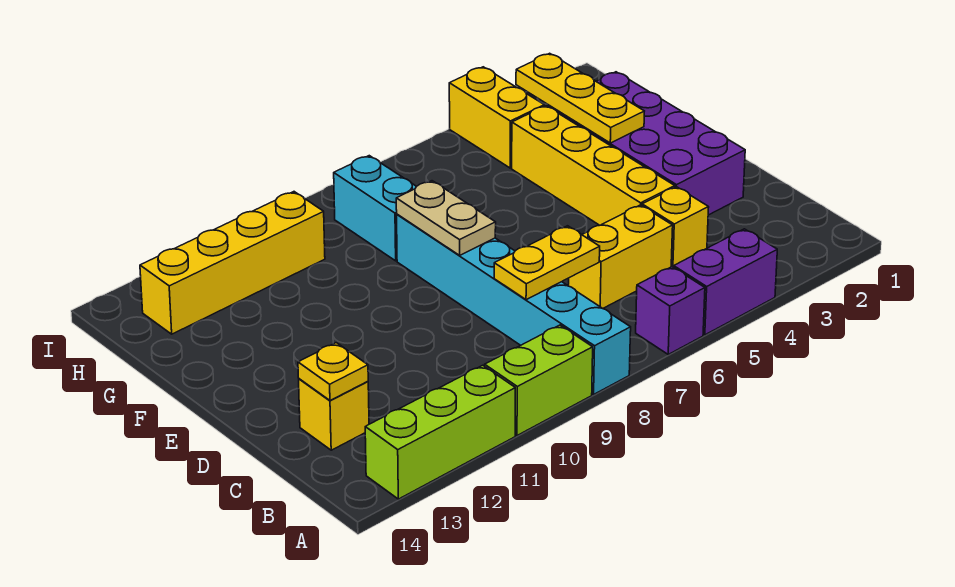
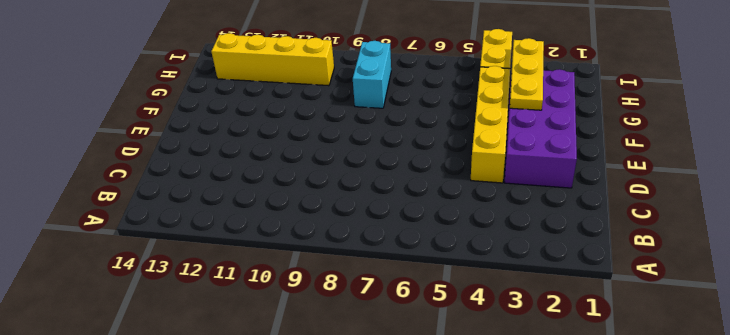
none -> purple 1x2 brick [674,229,777,335]
none -> purple 1x1 brick [636,267,705,354]
none -> cyan 1x6 brick [397,214,631,394]

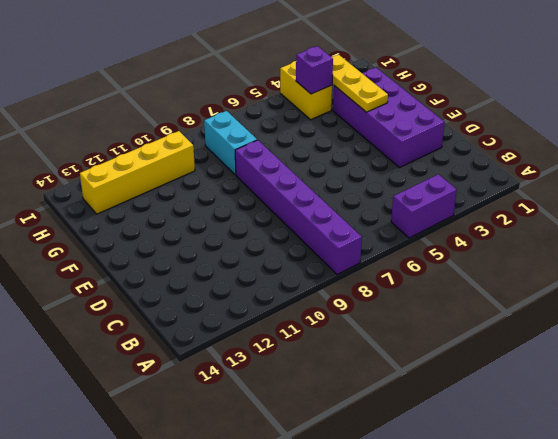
purple 1x6 brick [235,140,362,274] -> cyan 1x6 brick [397,214,631,394]
purple 1x1 brick [296,46,333,94] -> purple 1x1 brick moved to [636,267,705,354]
none -> lime 1x2 brick [485,325,593,436]
none -> lime 1x3 brick [365,365,515,499]
none -> yellow 1x1 brick [642,187,709,267]

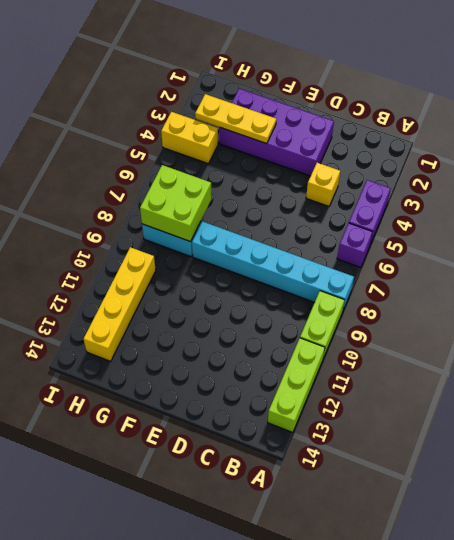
lime 2x2 brick [140,165,212,242] -> none
none -> yellow 1x2 brick [568,205,673,309]
none -> yellow 1x1 brick [299,379,369,450]
none -> yellow 1x4 brick [512,106,675,225]

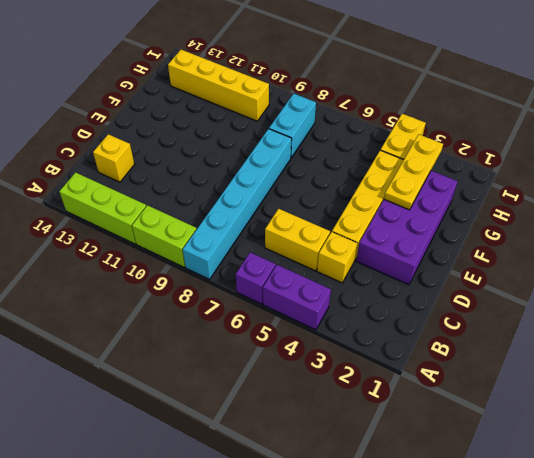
none -> yellow 1x2 plate [494,226,600,300]
none -> yellow 1x1 plate [298,343,368,400]
none -> tan 1x2 plate [396,181,496,255]

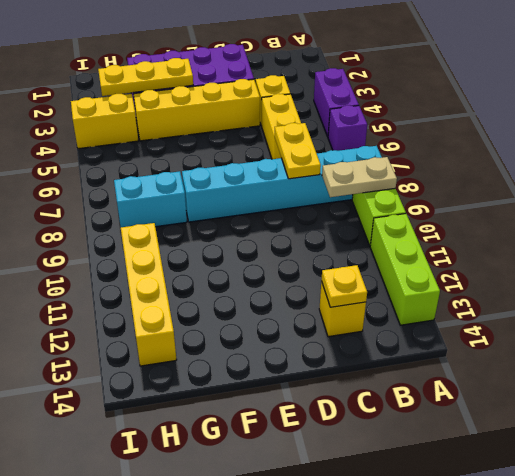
tan 1x2 plate [322,157,397,197] -> tan 1x2 plate moved to [396,181,496,255]

